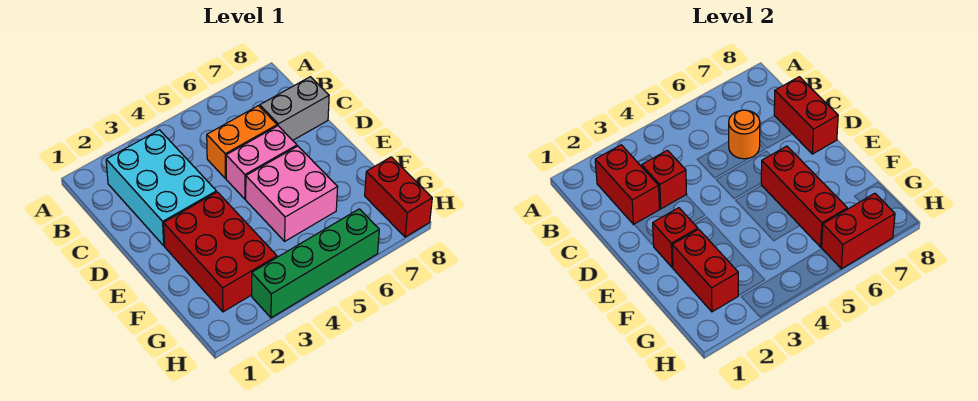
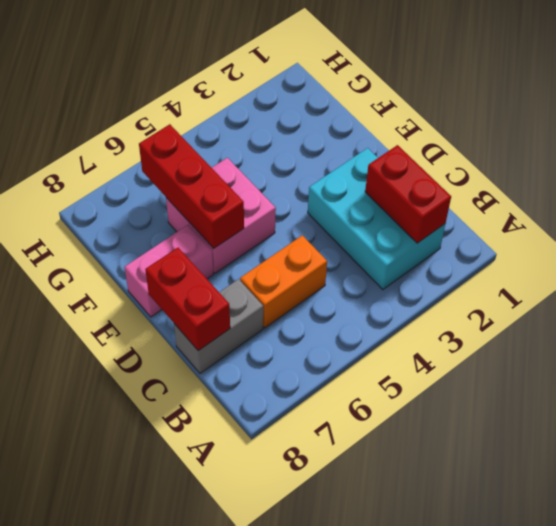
pink 1x2 brick [124,225,213,317] -> pink 1x2 brick moved to [226,126,297,199]
none -> red 2x3 brick [164,192,277,312]
none -> red 1x2 brick [365,157,432,237]
none -> green 1x4 brick [252,209,379,318]

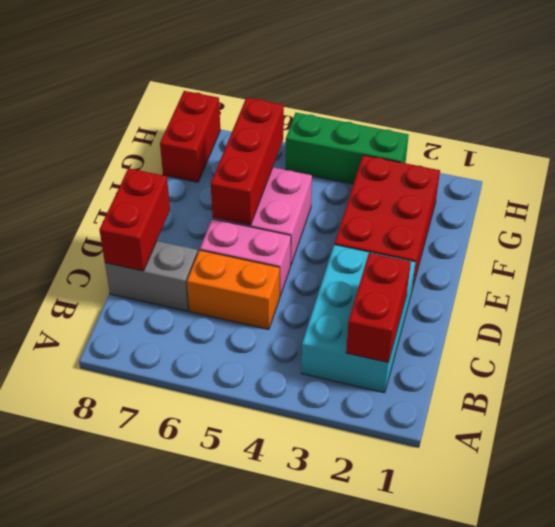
green 1x3 brick [286,113,409,184] -> green 1x4 brick [252,209,379,318]
none -> red 1x1 brick [642,150,687,209]
none -> orange 1x1 round brick [729,110,760,159]
none -> red 1x1 brick [653,208,698,268]

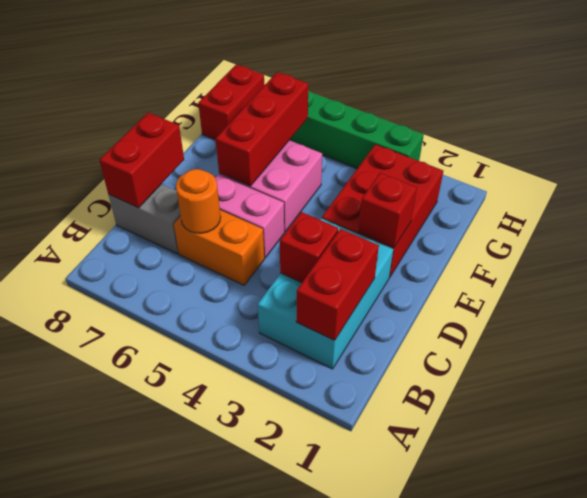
none -> red 1x2 brick [672,229,738,312]
none -> red 1x2 brick [822,193,895,269]

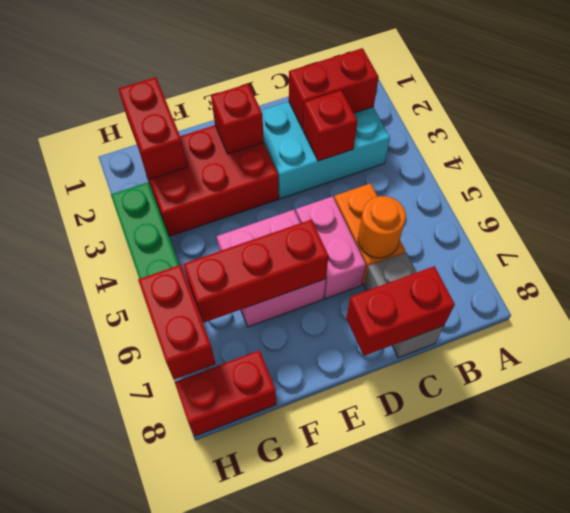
red 1x2 brick [118,77,187,179] -> red 1x2 brick turned to [672,229,738,312]

